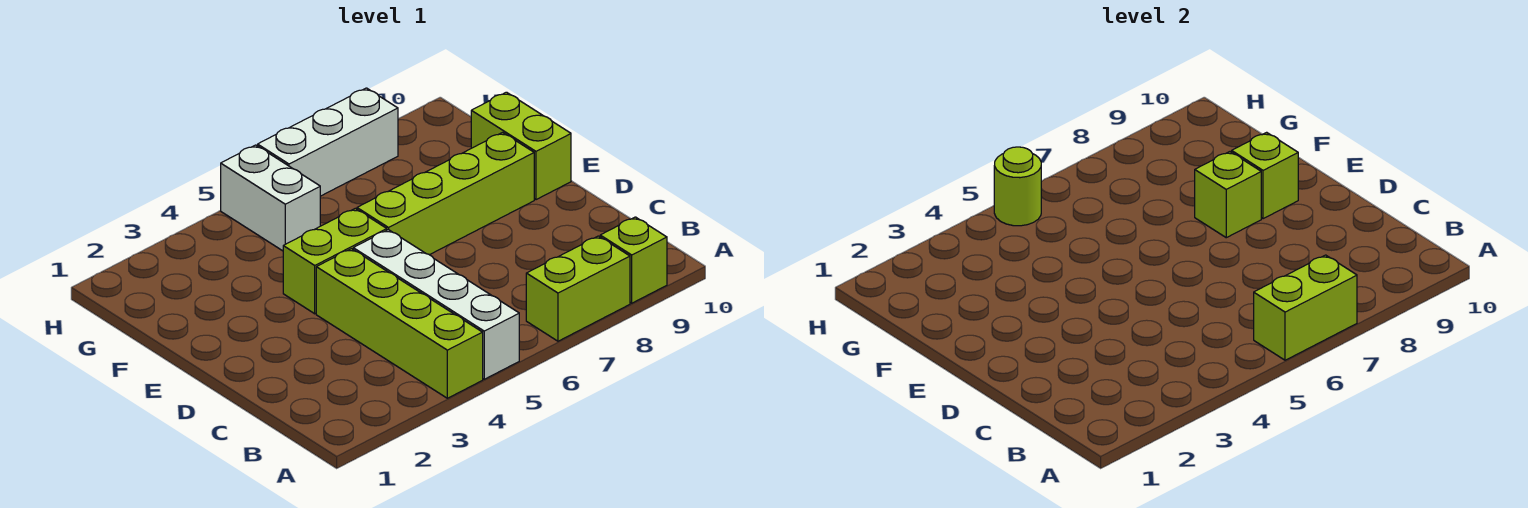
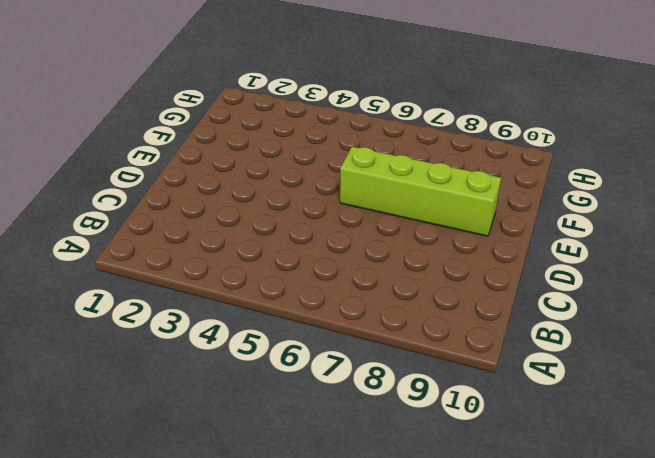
none -> lime 1x4 brick [316,249,483,398]
none -> white 1x4 brick [353,230,519,379]
none -> lime 1x2 brick [526,236,630,341]

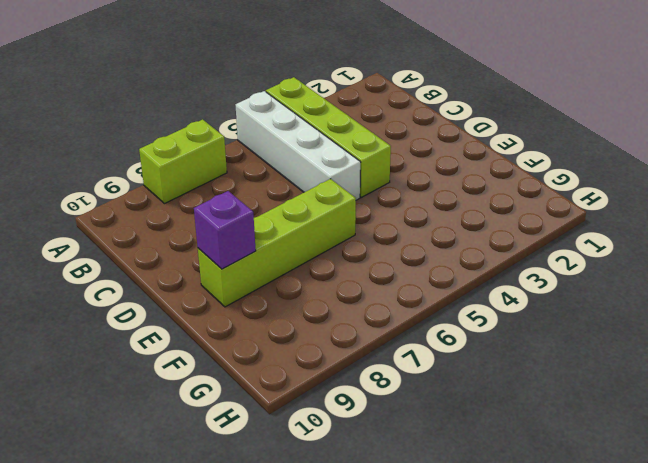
purple 1x1 brick [194,191,256,269] -> lime 1x1 brick [1232,132,1298,219]
none -> lime 1x1 brick [600,217,667,303]
none -> lime 1x2 brick [283,209,387,314]
none -> lime 1x2 brick [471,92,571,200]

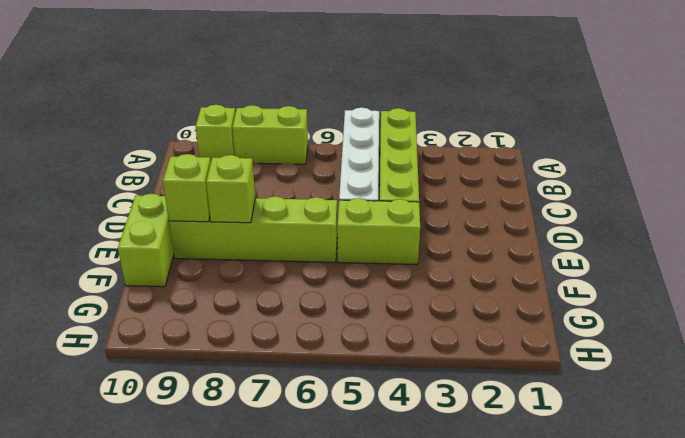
none -> white 1x2 brick [221,145,320,251]
none -> white 1x3 brick [258,88,398,196]
none -> lime 1x2 brick [1254,255,1357,360]

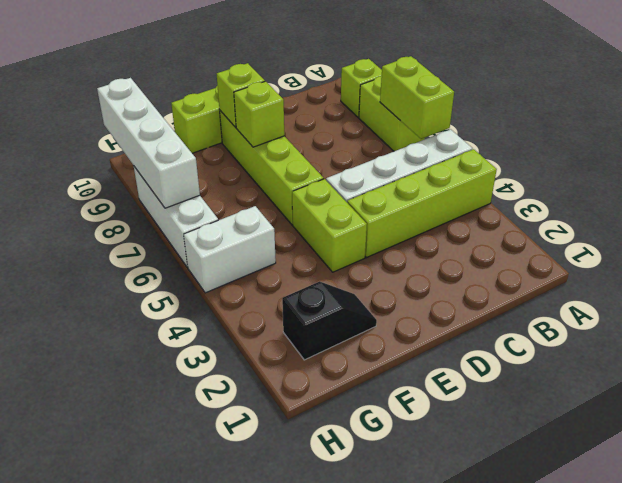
black 1x2 slope [282,281,377,360] -> none
white 1x4 brick [97,78,200,208] -> none
none -> lime 1x1 round brick [994,147,1041,226]

